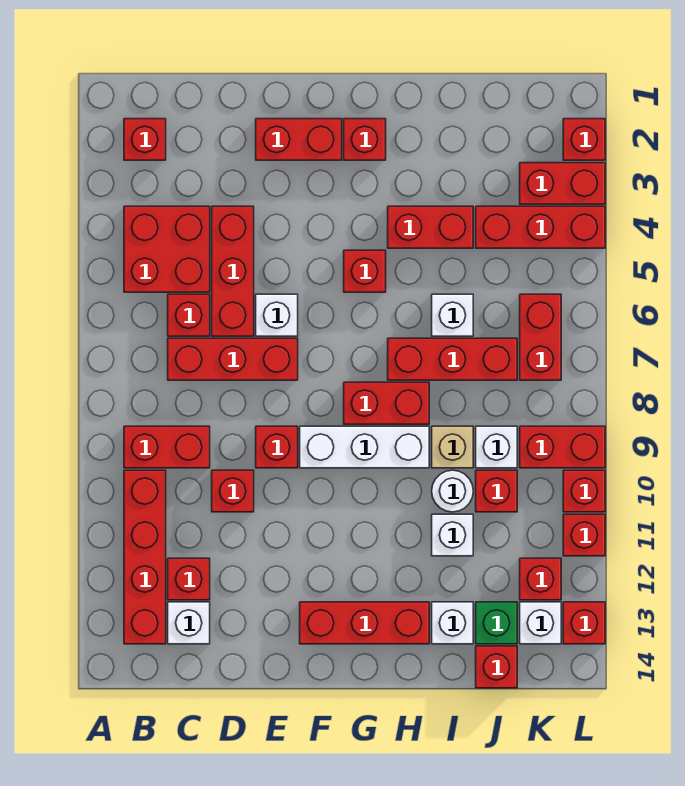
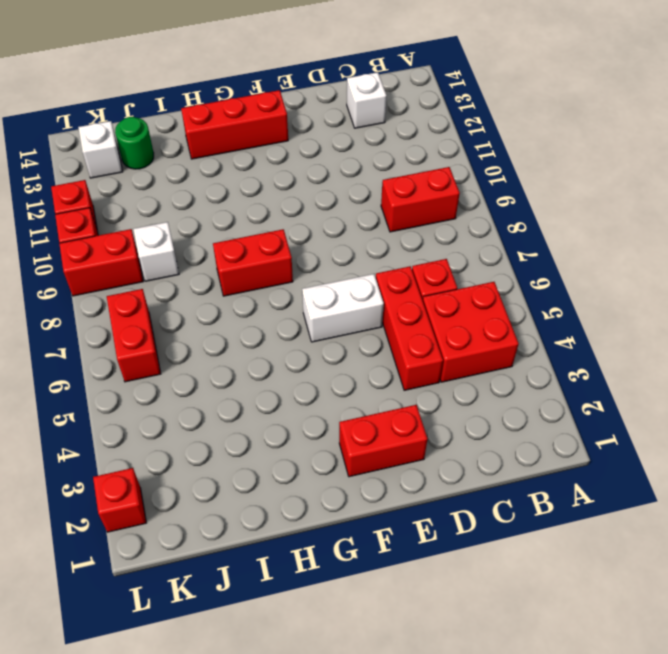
white 1x2 brick [302,274,384,342] -> white 1x1 brick [256,294,298,336]
green 1x1 round brick [115,117,154,169] -> green 1x1 brick [476,602,517,644]
none -> red 1x1 brick [124,119,166,160]
none -> red 1x4 brick [124,470,166,644]
none -> red 1x3 brick [168,338,298,380]
none -> red 1x1 brick [168,558,210,600]

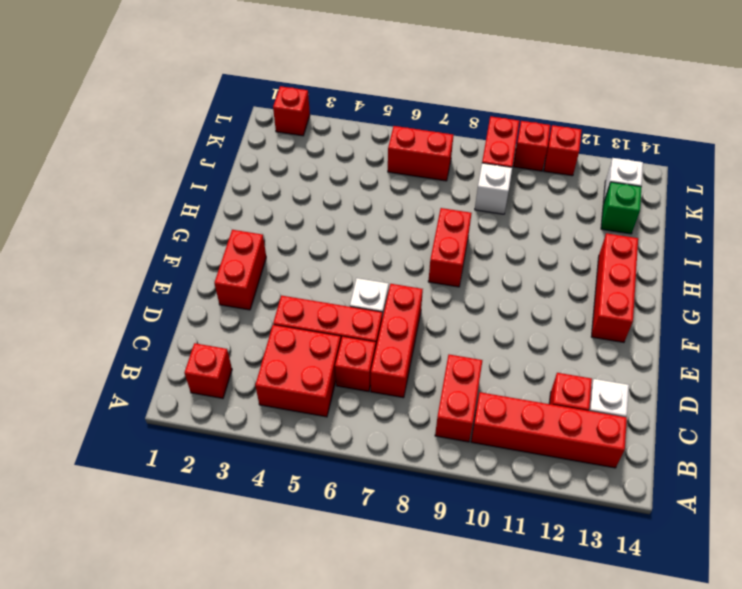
none -> red 1x1 brick [212,470,254,512]
none -> red 1x1 brick [256,426,298,468]
none -> white 1x3 brick [300,426,429,468]
none -> red 1x1 brick [344,119,386,160]

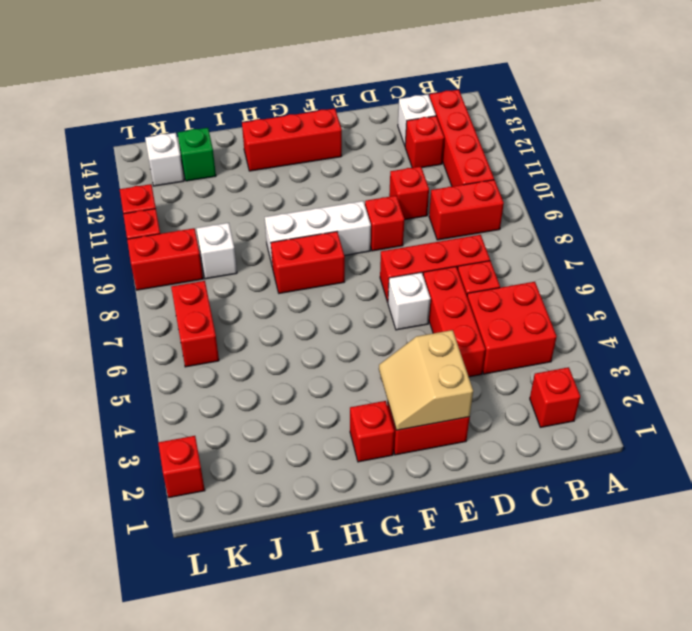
tan 2x2 slope [379,330,473,430] -> none
none -> red 1x1 brick [344,250,386,292]
none -> red 1x2 brick [388,206,473,248]
none -> red 1x3 brick [388,338,517,380]
none -> white 1x1 brick [432,294,473,336]

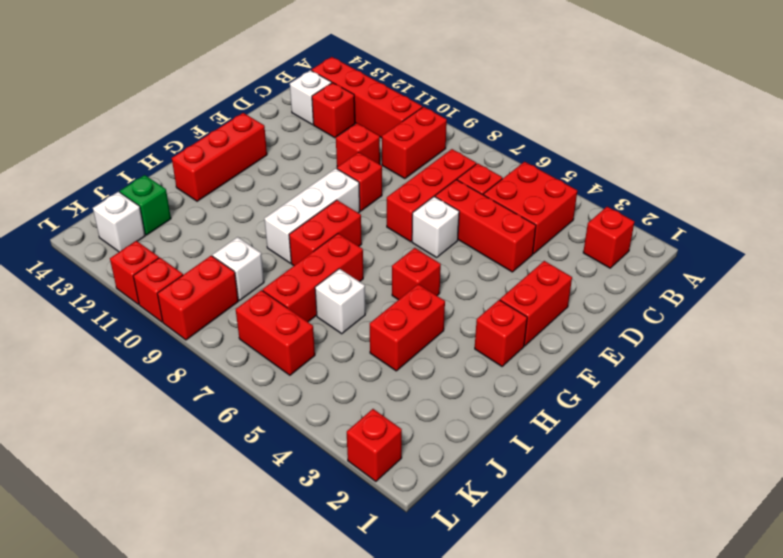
none -> tan 1x1 brick [432,426,473,468]
none -> white 1x1 round brick [432,470,473,512]
none -> white 1x1 brick [432,514,473,556]
none -> white 1x1 brick [432,602,473,644]

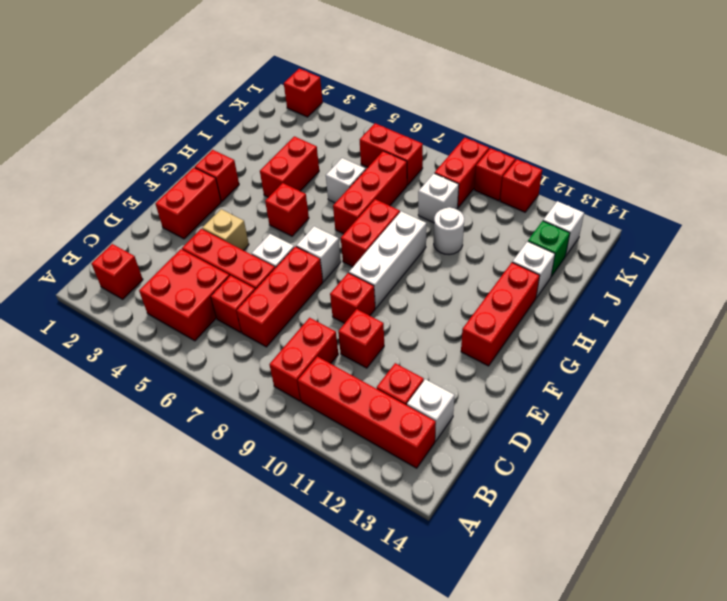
tan 1x1 brick [202,209,249,251] -> tan 1x1 brick moved to [432,426,473,468]
white 1x1 brick [296,226,341,281] -> white 1x1 brick moved to [432,514,473,556]
none -> red 1x3 brick [476,206,605,248]
none -> red 1x1 brick [476,470,517,512]
none -> red 1x1 brick [476,646,517,688]
none -> red 1x2 brick [520,163,605,204]

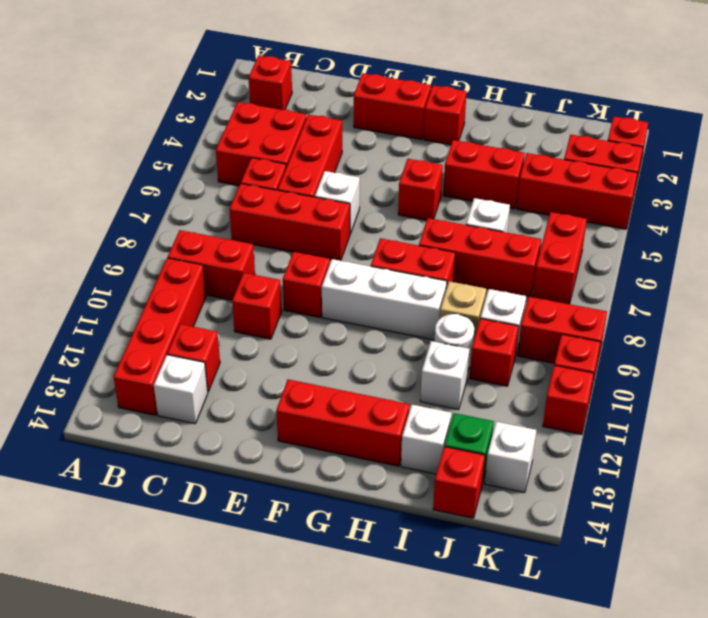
none -> red 1x1 brick [520,558,561,600]
none -> red 1x1 brick [563,602,605,644]

